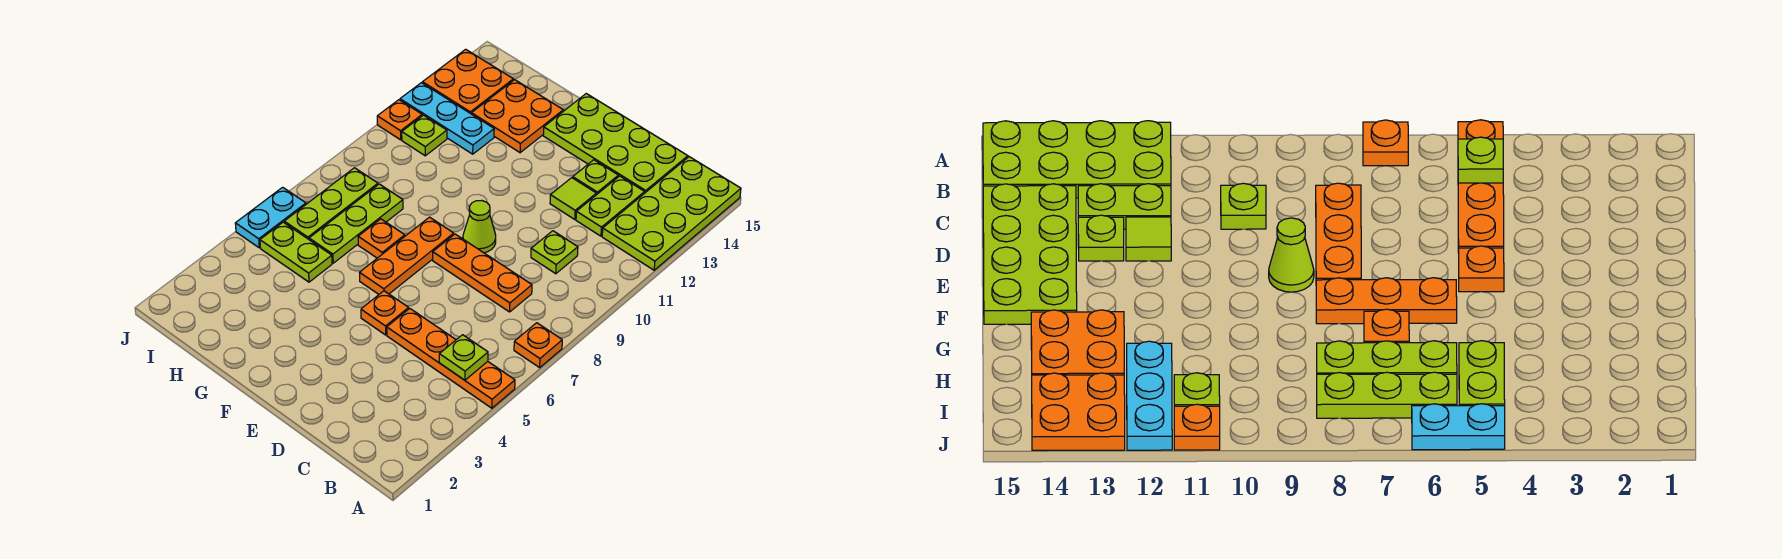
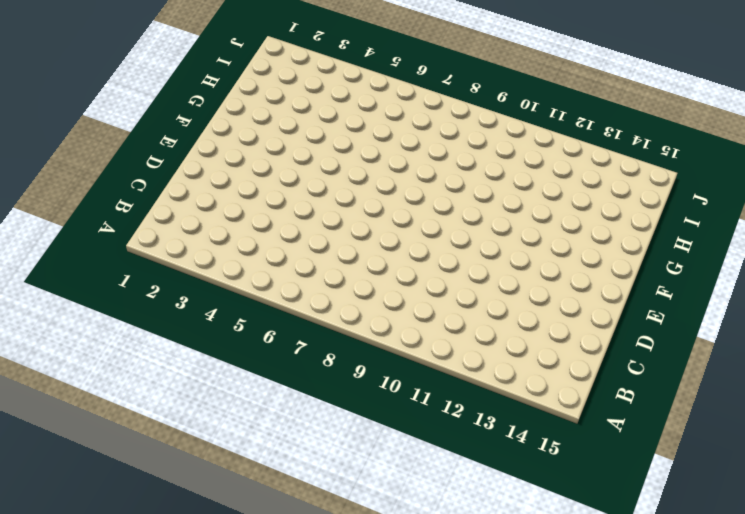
none -> orange 1x4 plate [387,309,515,408]
none -> orange 1x1 plate [514,323,562,368]
none -> lime 2x4 plate [602,157,741,270]

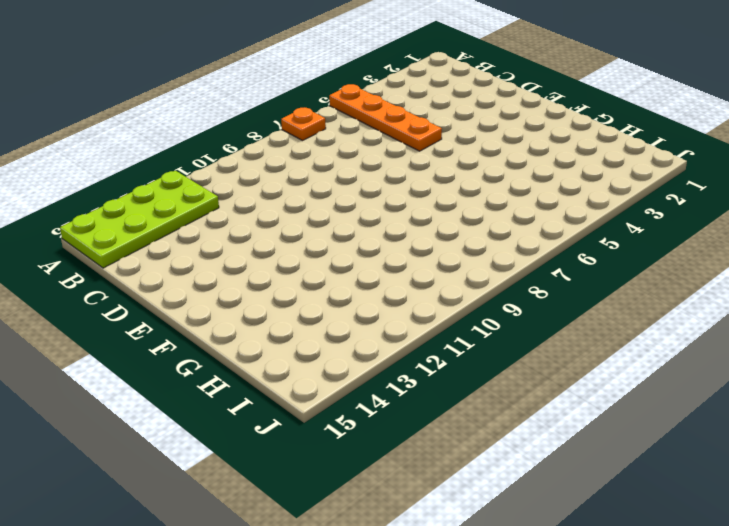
none -> orange 1x3 plate [433,234,532,312]
none -> lime 1x1 plate [531,231,578,274]
none -> lime 1x2 plate [576,176,645,236]

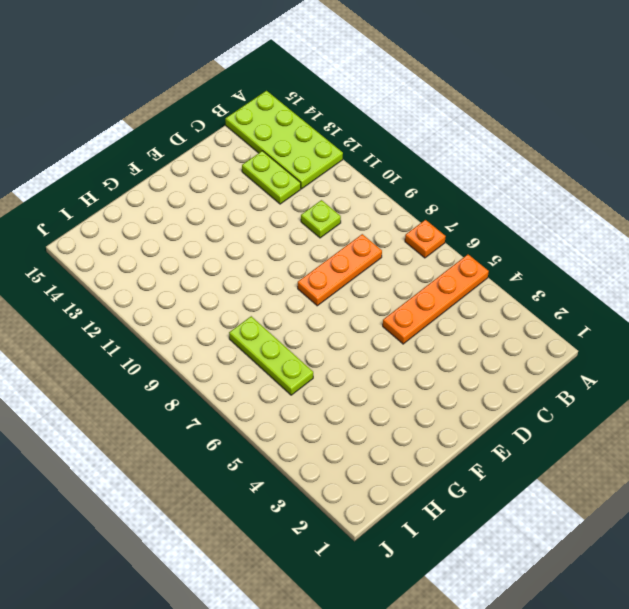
none -> lime 2x4 plate [543,94,688,193]
none -> lime 1x1 tile [550,178,596,219]
none -> lime 1x1 plate [573,160,618,195]

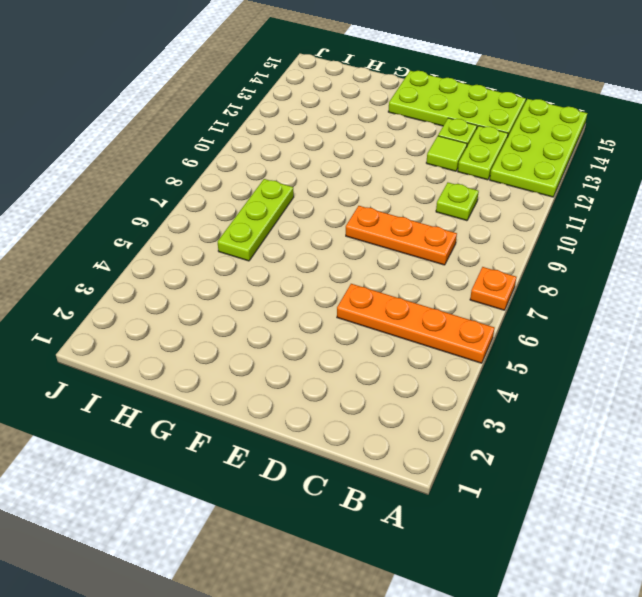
none -> orange 1x1 plate [361,291,409,335]
none -> lime 1x1 cone [463,200,496,253]
none -> orange 1x3 plate [360,217,454,294]

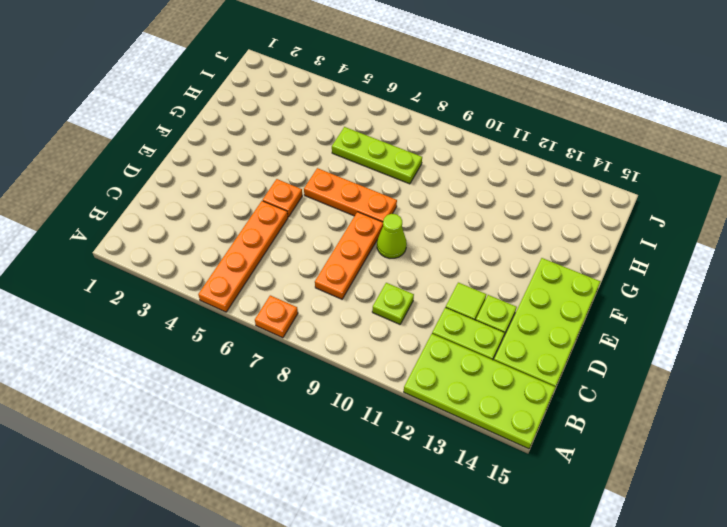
none -> orange 1x1 plate [358,219,405,258]
none -> orange 2x2 plate [472,80,563,153]
none -> lime 1x2 plate [260,222,332,282]

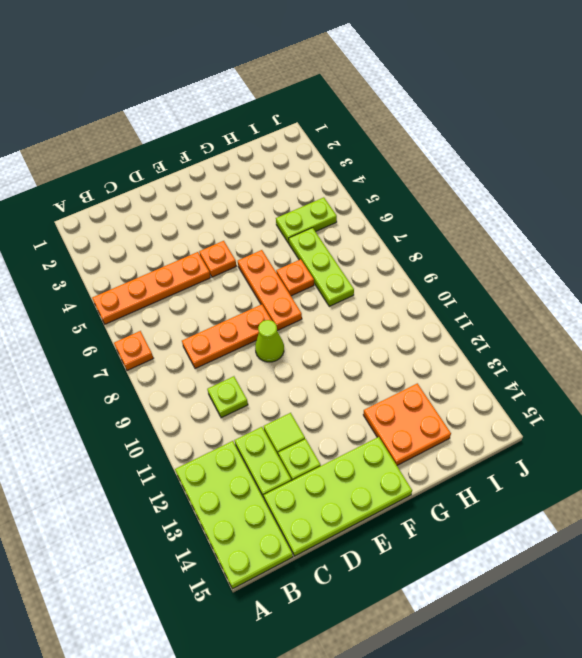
none -> cyan 1x3 plate [400,83,494,154]
none -> lime 1x3 plate [284,168,378,239]
none -> lime 1x1 plate [402,115,447,156]

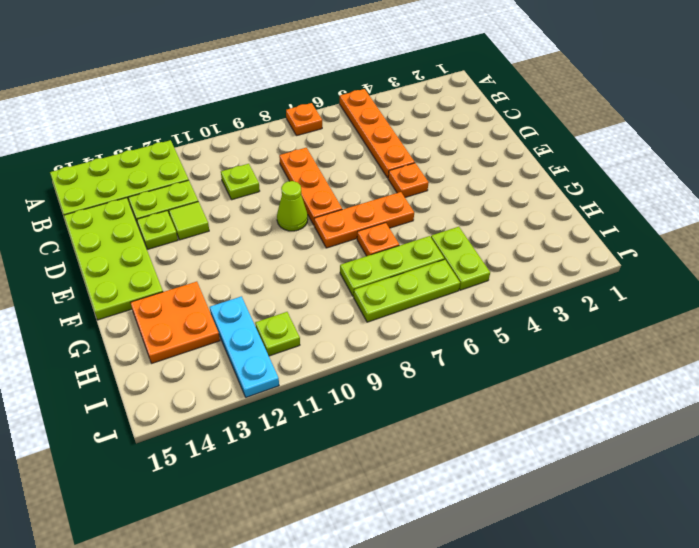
none -> orange 2x2 plate [422,49,513,114]
none -> cyan 1x2 plate [235,187,306,248]
none -> orange 1x1 plate [377,100,422,140]

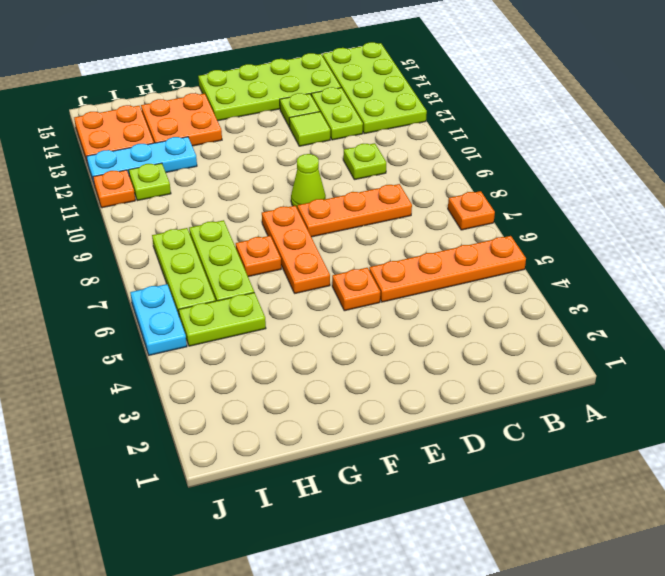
none -> lime 1x1 plate [439,335,488,380]

